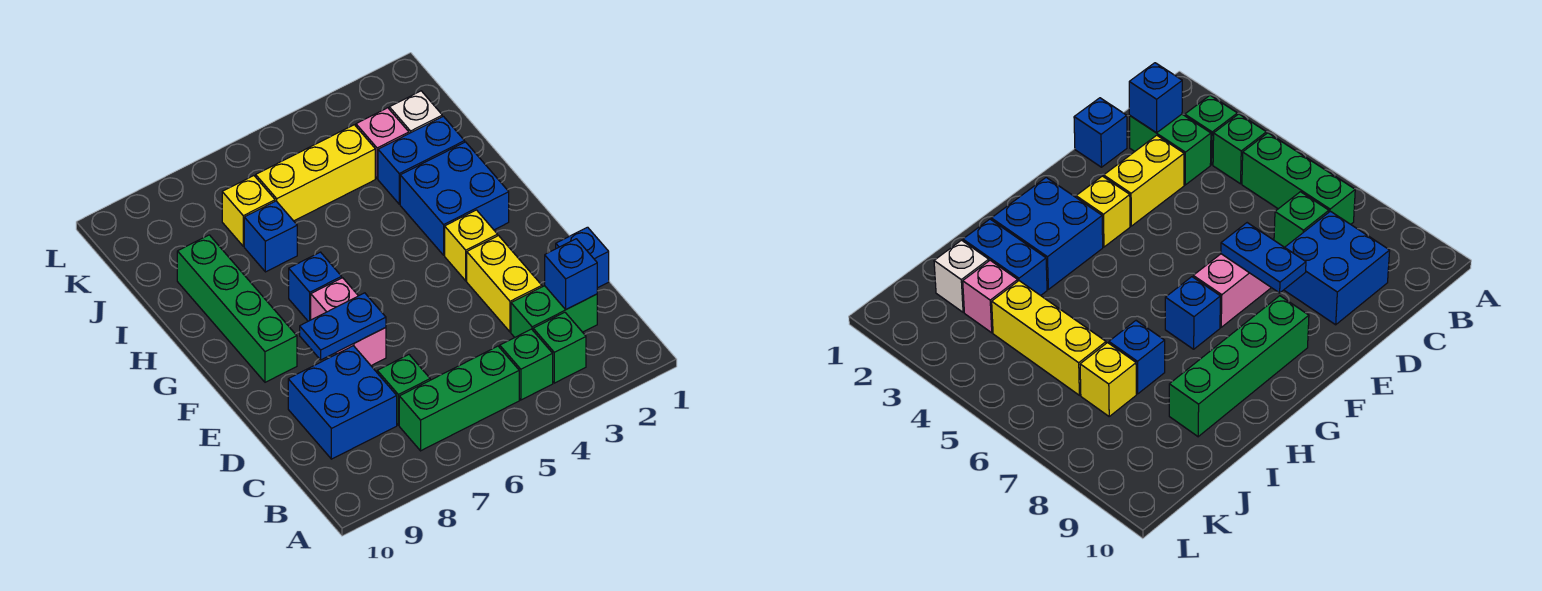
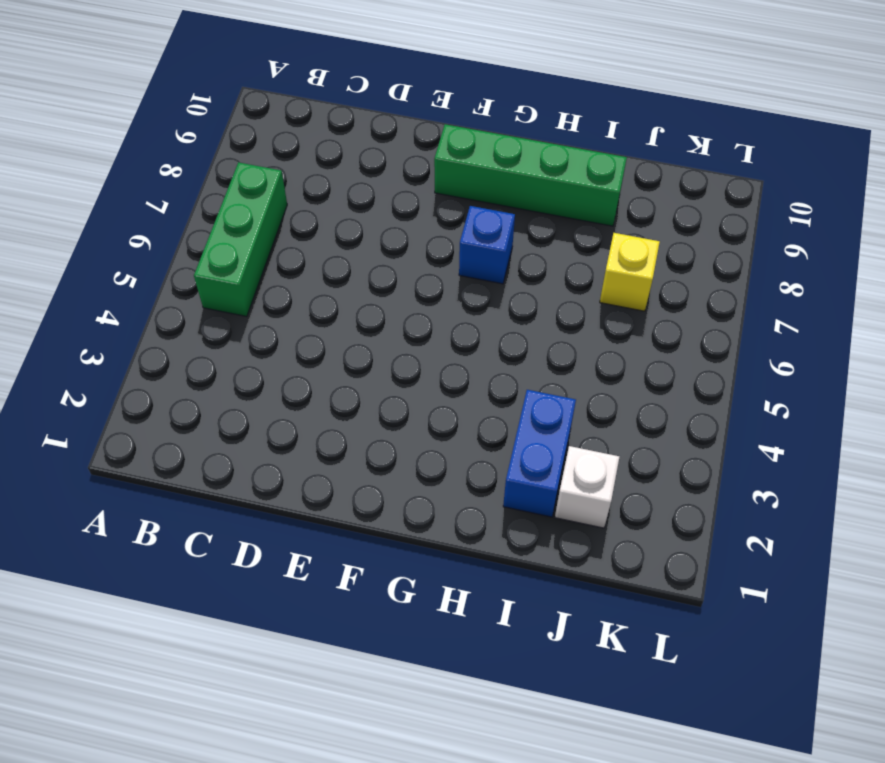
none -> green 1x1 brick [533,312,586,383]
none -> green 1x1 brick [500,329,553,400]
none -> green 1x2 brick [511,286,597,337]

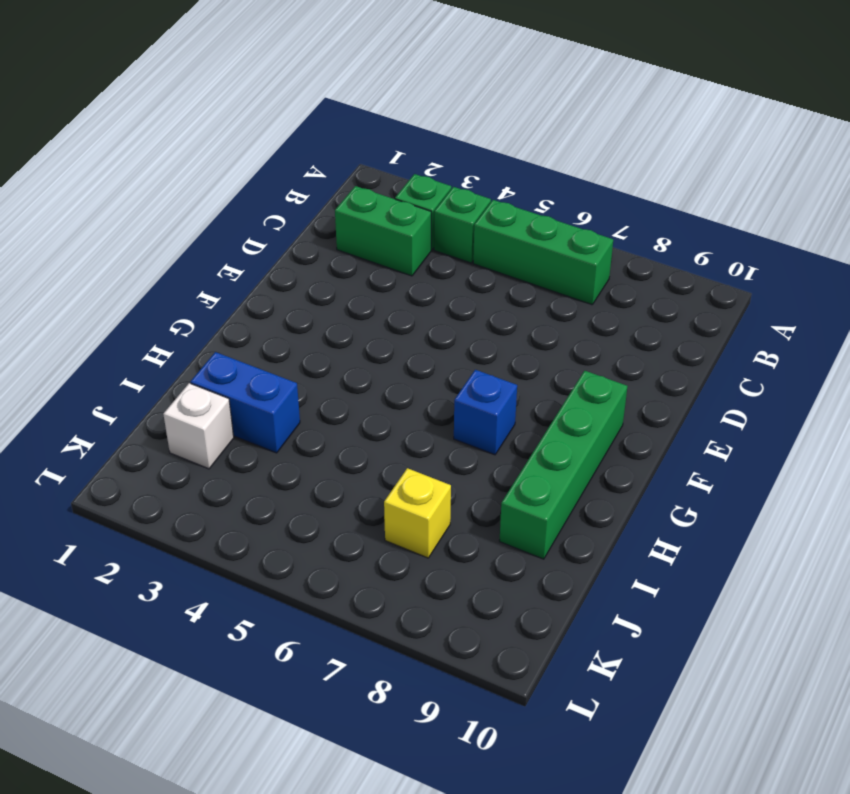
none -> green 1x1 brick [377,355,430,425]
none -> blue 2x2 brick [288,346,397,459]
none -> blue 1x1 brick [556,227,609,288]

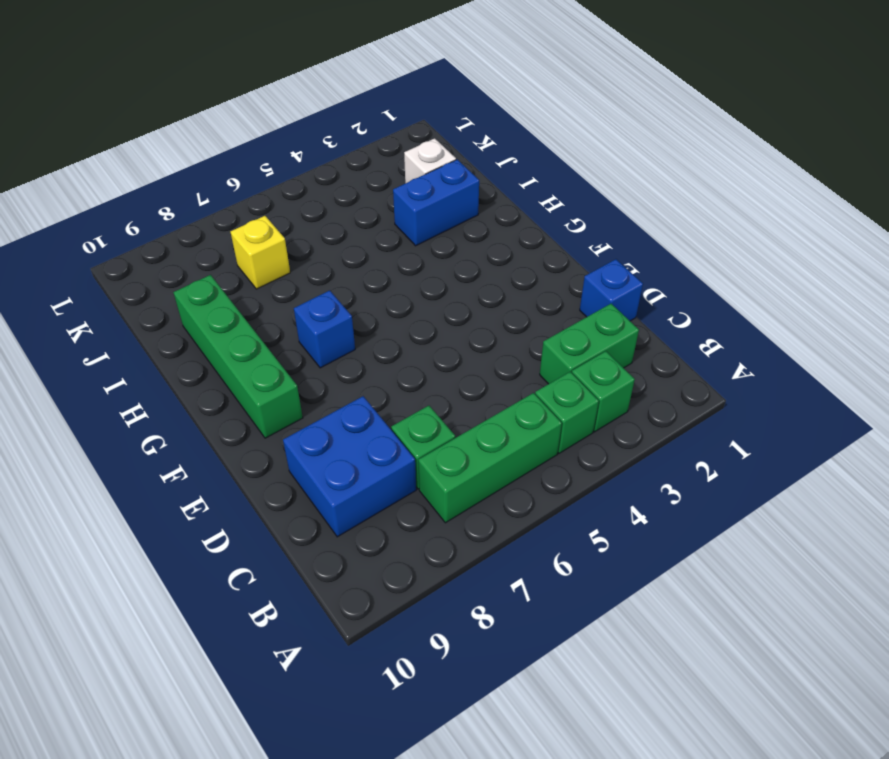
none -> yellow 1x2 brick [467,236,542,332]
none -> pink 1x2 brick [311,278,386,366]
none -> yellow 1x1 brick [445,210,498,281]

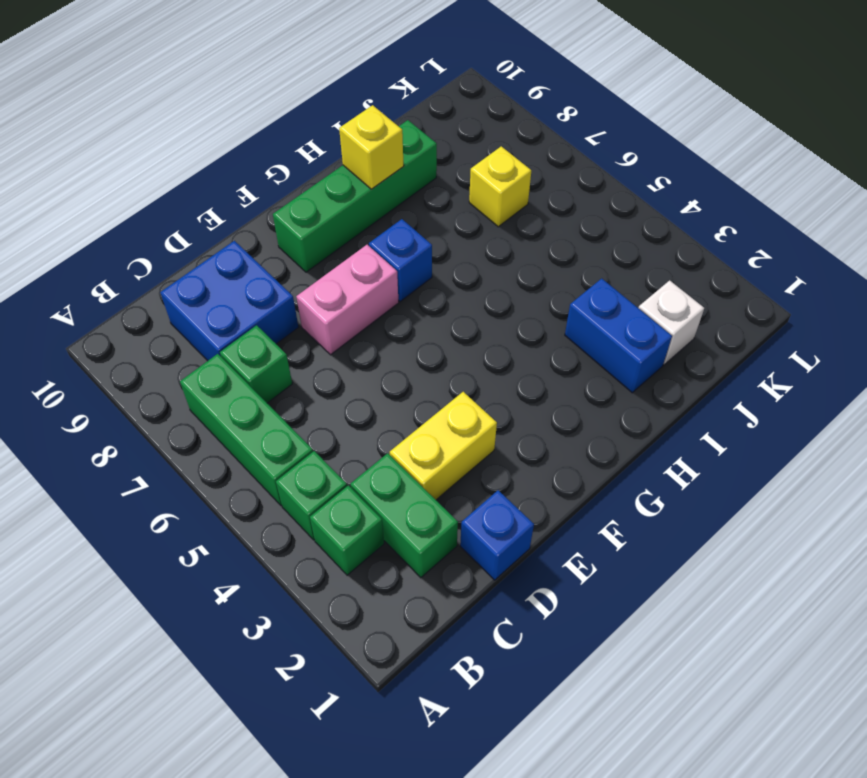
yellow 1x1 brick [339,105,404,189] -> yellow 1x1 brick moved to [445,210,498,281]
none -> blue 2x2 brick [400,142,509,255]
none -> blue 1x1 brick [244,201,297,272]
none -> pink 1x1 brick [356,108,409,179]

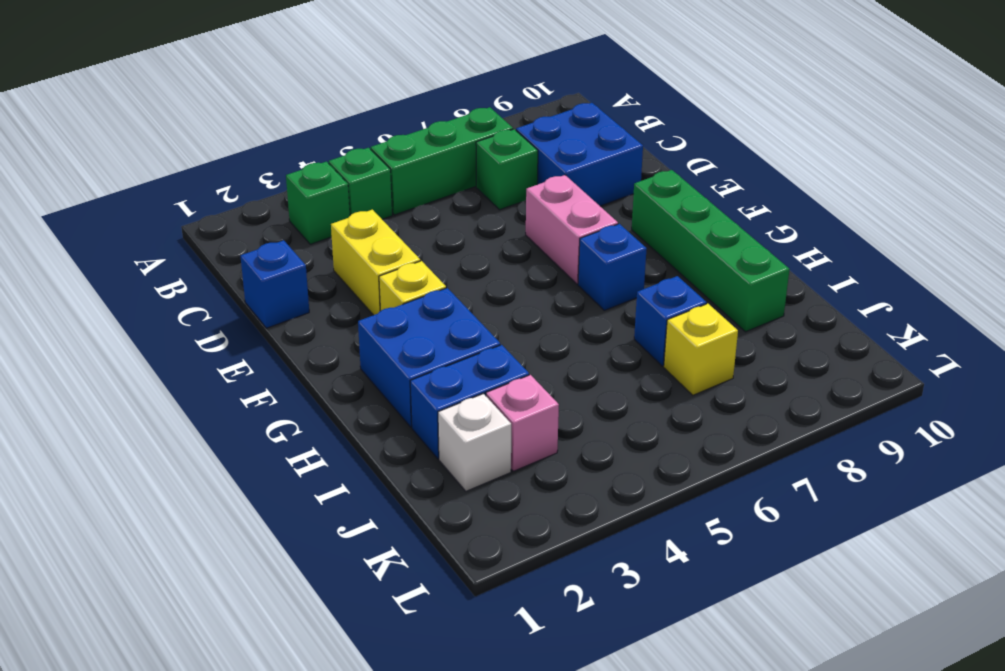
none -> green 1x2 brick [511,286,597,337]
none -> yellow 1x3 brick [256,125,375,221]
none -> blue 1x1 brick [545,239,597,309]

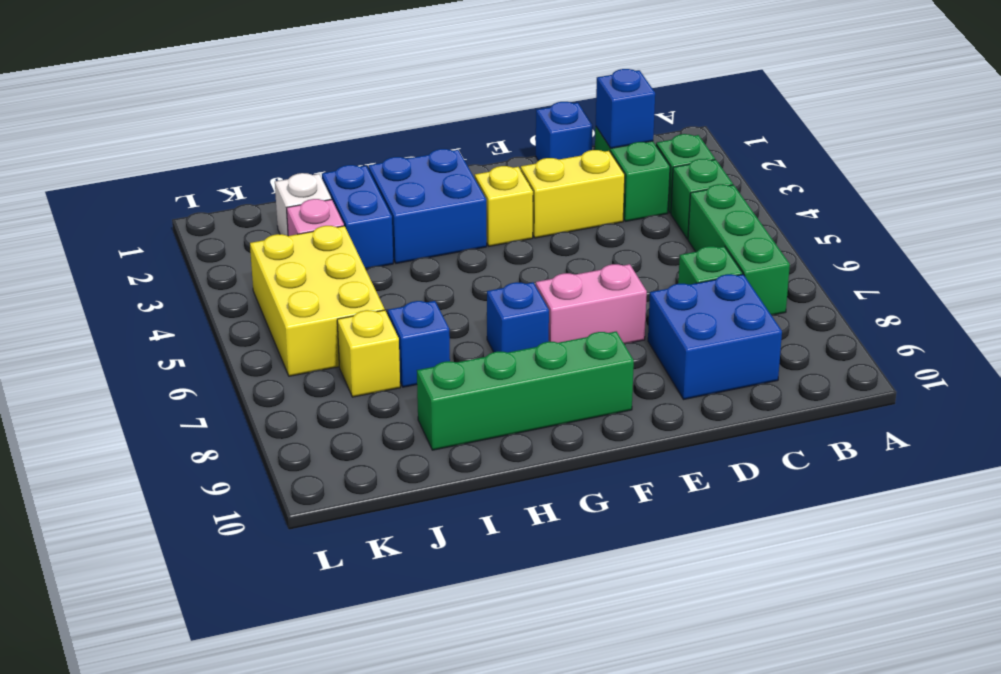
yellow 2x3 brick [250,226,385,376] -> yellow 1x3 brick [256,125,375,221]
none -> blue 1x2 plate [300,293,386,360]

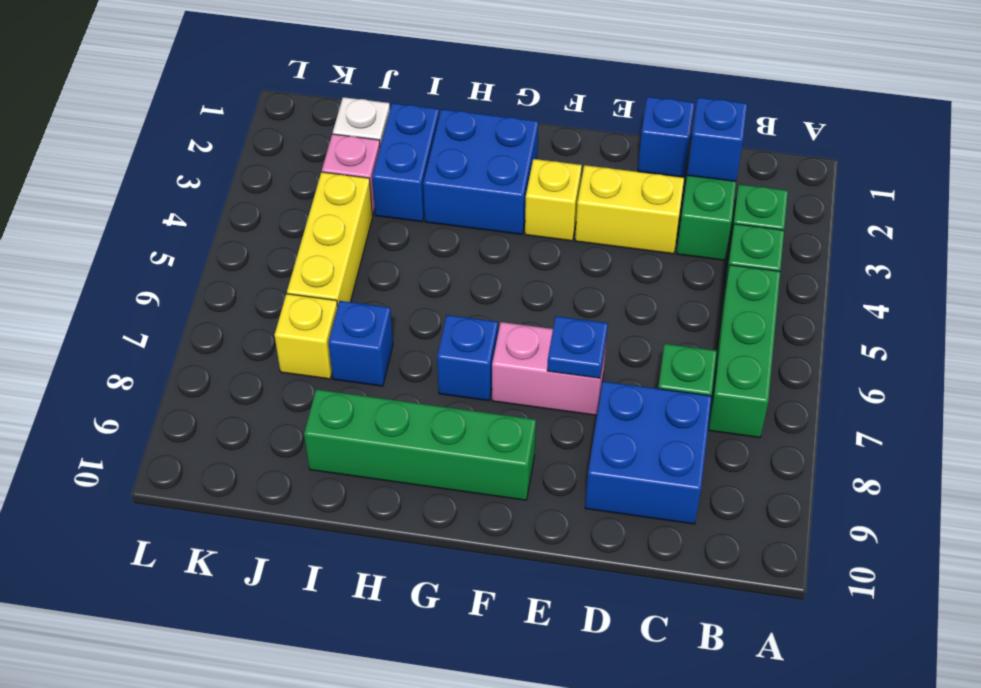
blue 1x1 plate [547,316,608,378] -> blue 1x2 plate [300,293,386,360]

